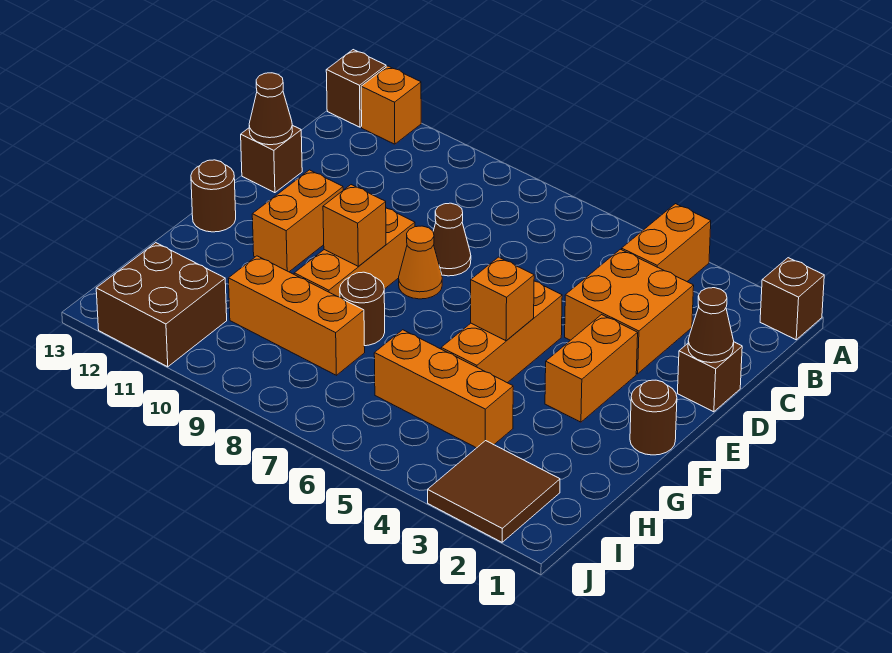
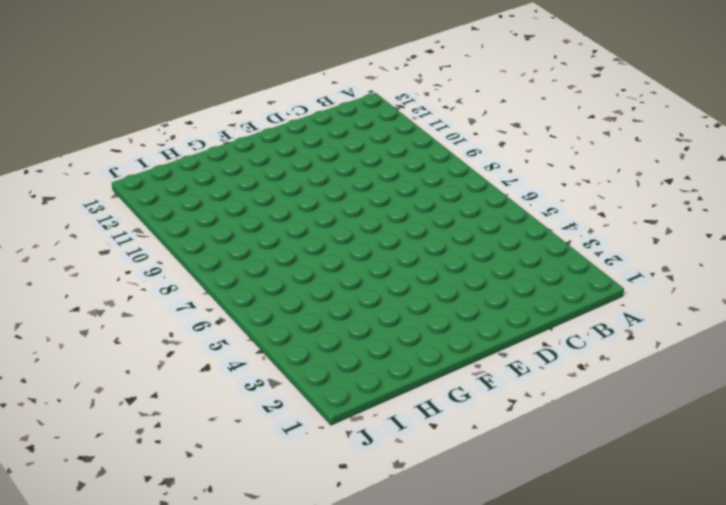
none -> brown 1x1 brick [760,258,824,340]
none -> orange 1x2 brick [622,204,711,281]
none -> orange 1x1 brick [361,66,421,144]

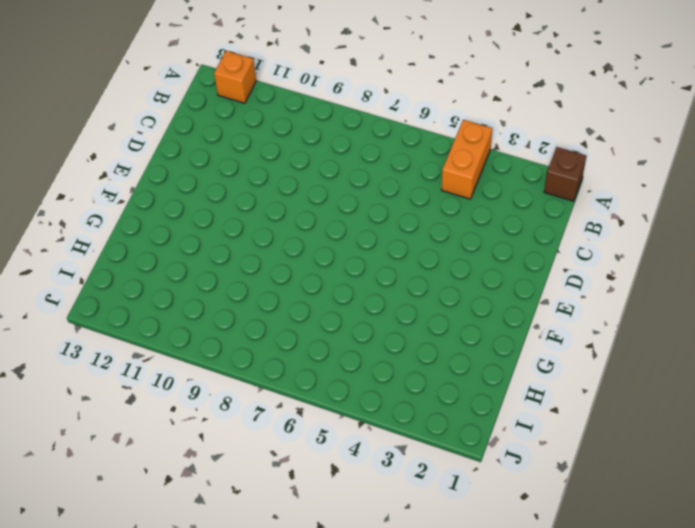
none -> brown 1x1 brick [326,50,386,127]
none -> orange 2x2 brick [565,249,694,374]
none -> brown 1x1 brick [678,342,742,412]

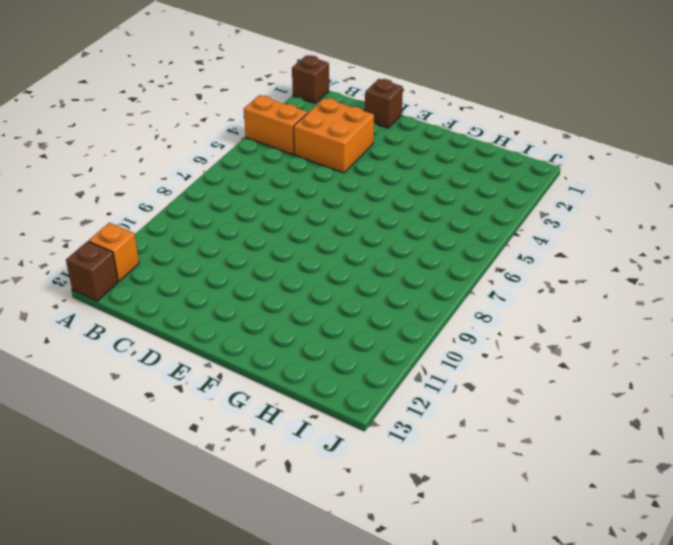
none -> brown 1x1 cone [433,203,471,276]
none -> brown 1x1 brick [241,125,302,193]
none -> orange 1x2 brick [545,315,638,422]

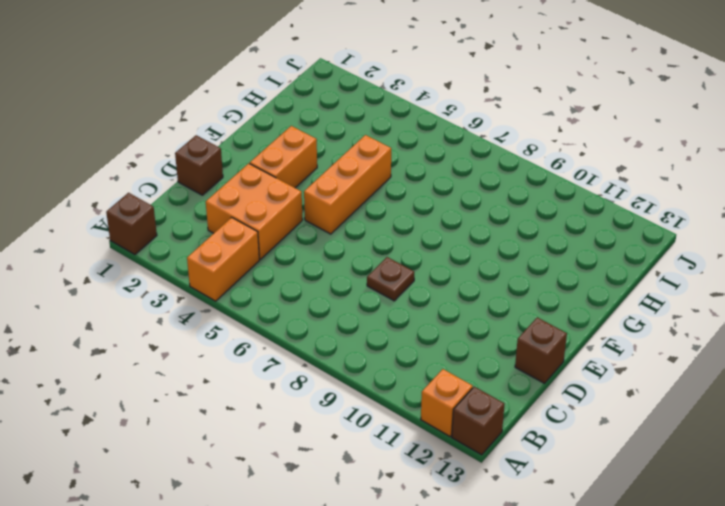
brown 1x1 plate [367,257,414,301] -> brown 1x1 cone [433,203,471,276]
none -> orange 1x1 cone [399,226,442,299]
none -> orange 1x3 brick [294,208,415,297]
none -> orange 1x2 brick [252,170,343,272]

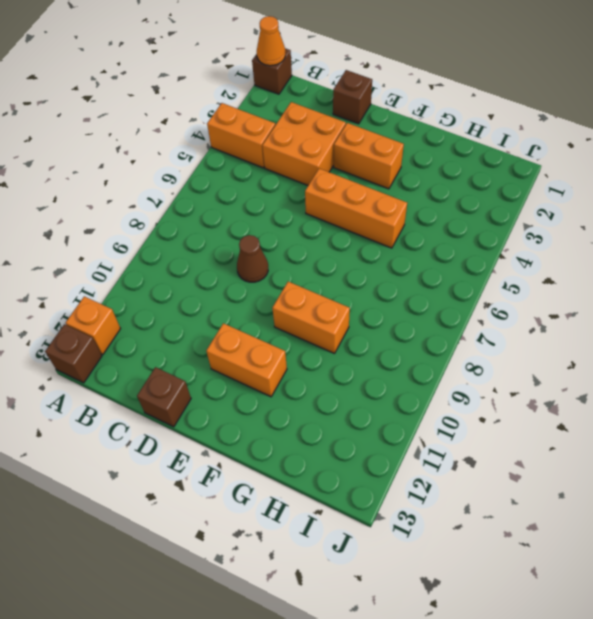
orange 1x1 cone [257,16,285,66] -> orange 1x1 cone moved to [399,226,442,299]
orange 1x2 brick [272,282,350,354] -> orange 1x3 brick [294,208,415,297]
none -> brown 1x1 round brick [630,380,677,455]
none -> brown 1x1 round brick [191,160,236,232]
none -> brown 1x1 round brick [340,272,385,346]

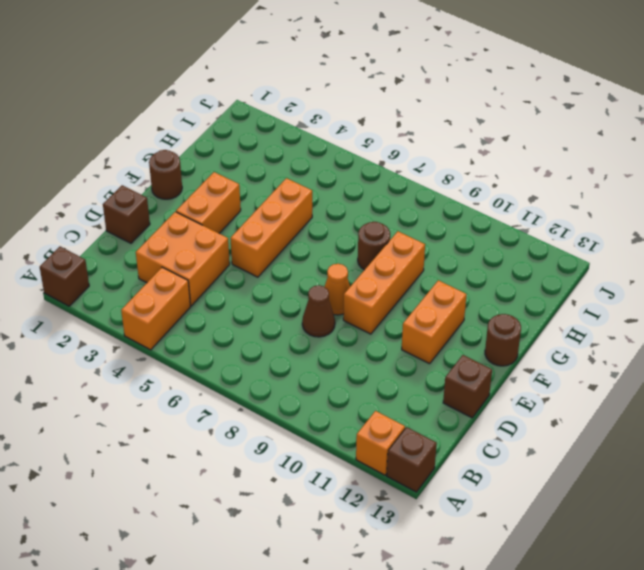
none -> orange 1x3 brick [374,330,513,448]
none -> orange 1x3 brick [228,256,365,375]
none -> brown 2x2 tile [428,441,560,542]

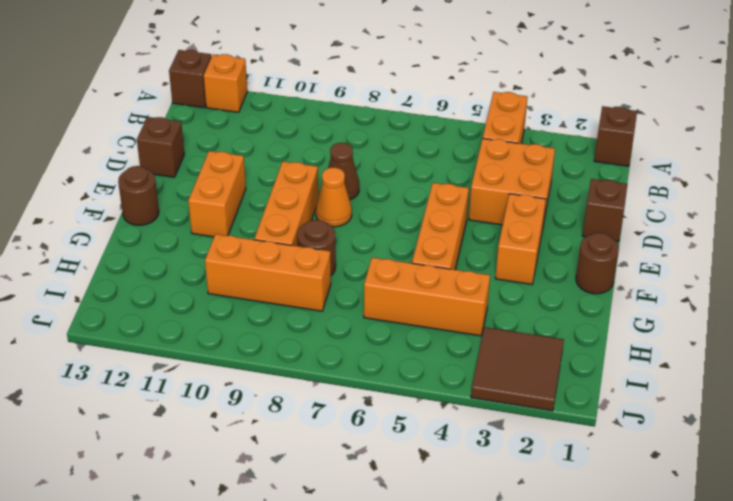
none -> brown 2x2 brick [96,243,227,367]
none -> brown 1x1 cone [688,288,734,363]
none -> brown 1x1 cone [249,73,293,145]

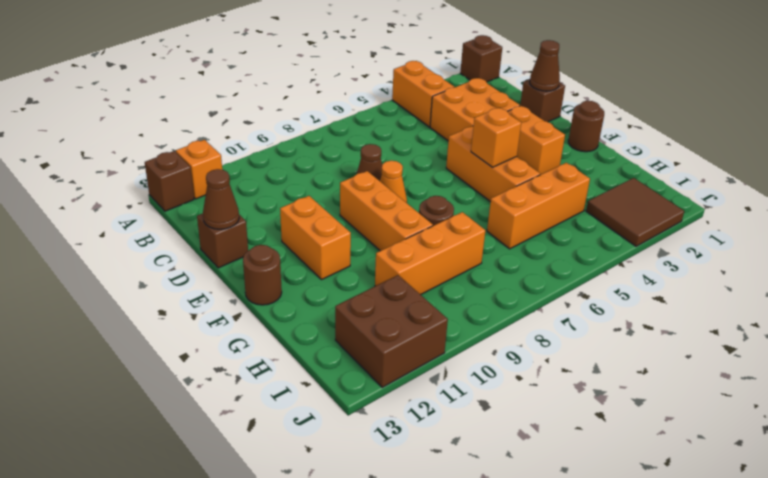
none -> orange 1x1 brick [323,185,386,266]

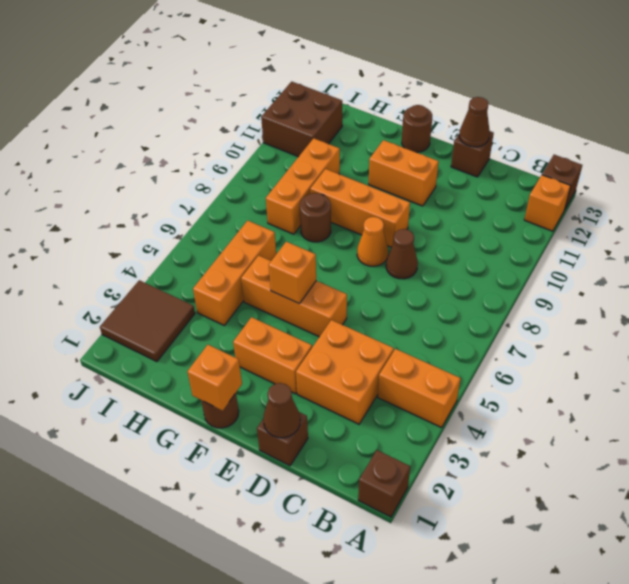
orange 1x1 brick [187,345,242,411] -> orange 1x1 brick moved to [323,185,386,266]

